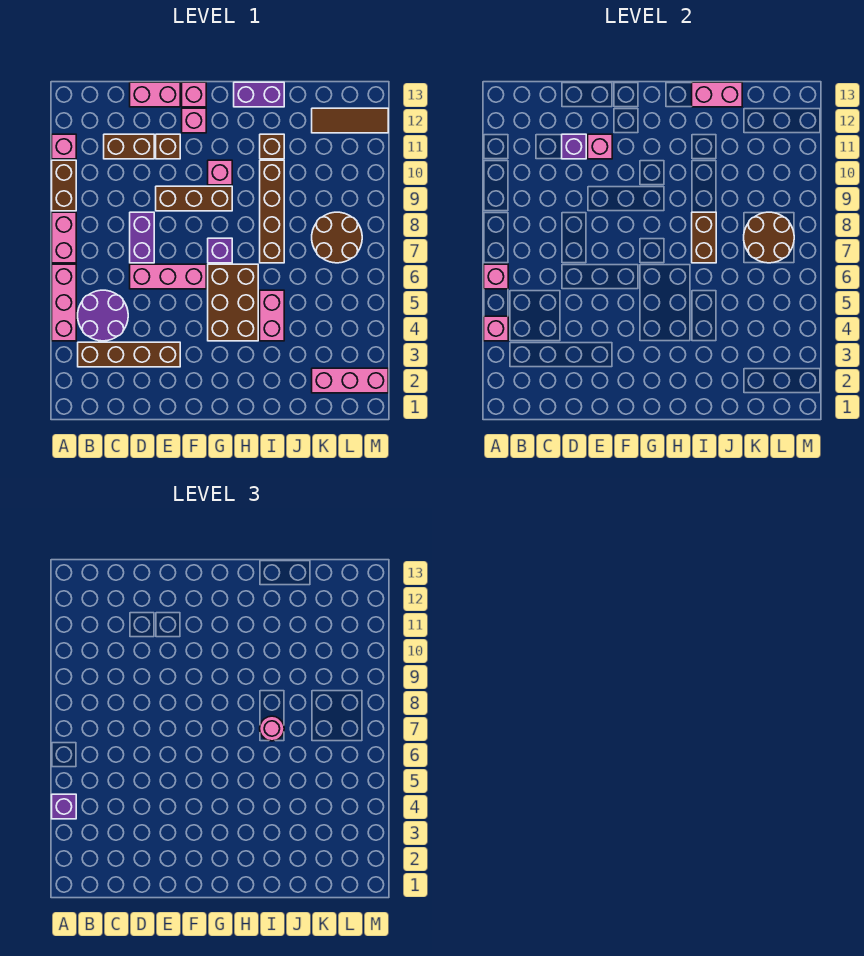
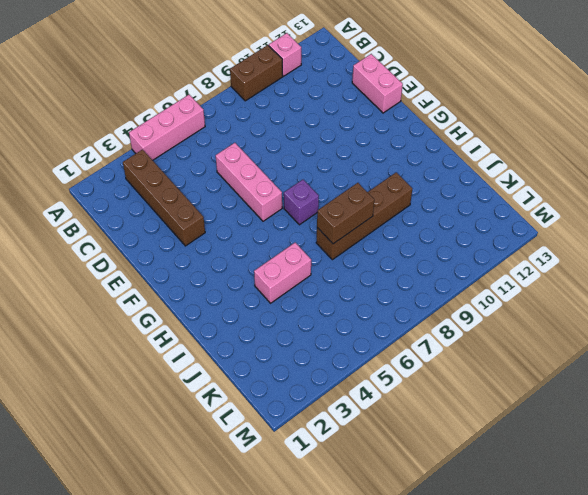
none -> pink 1x2 brick [52,212,76,263]
none -> purple 2x2 round brick [78,290,128,341]
none -> brown 1x2 brick [104,134,154,159]
none -> purple 1x2 brick [130,212,154,263]

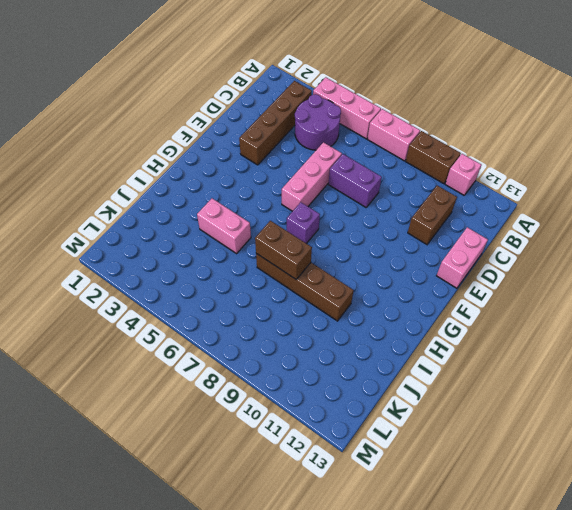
none -> brown 1x3 brick [156,186,232,211]
none -> brown 1x1 brick [156,134,180,159]
none -> pink 1x1 brick [182,108,206,133]
none -> pink 1x1 brick [182,82,206,107]

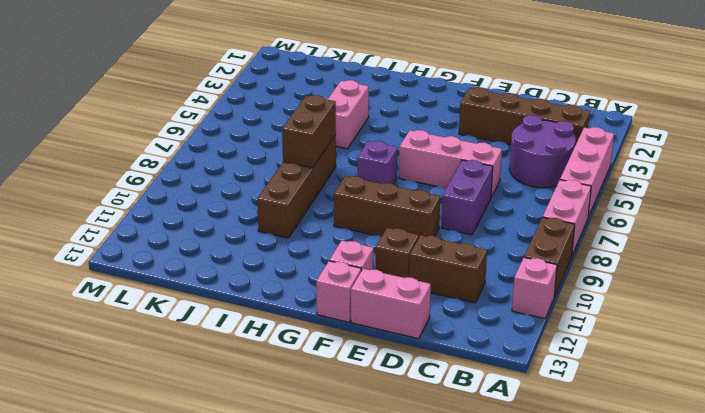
none -> brown 2x3 brick [208,264,258,341]
none -> pink 1x1 brick [208,160,232,185]
none -> purple 1x2 brick [234,82,284,107]
none -> brown 1x1 brick [260,134,284,159]

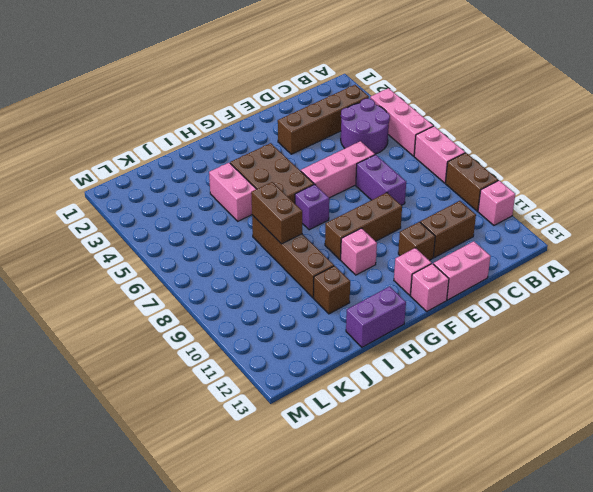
none -> pink 1x3 brick [312,368,388,393]
none -> brown 2x2 round brick [312,212,362,263]
none -> brown 1x3 tile [312,108,388,133]
none -> pink 1x1 brick [484,316,508,341]

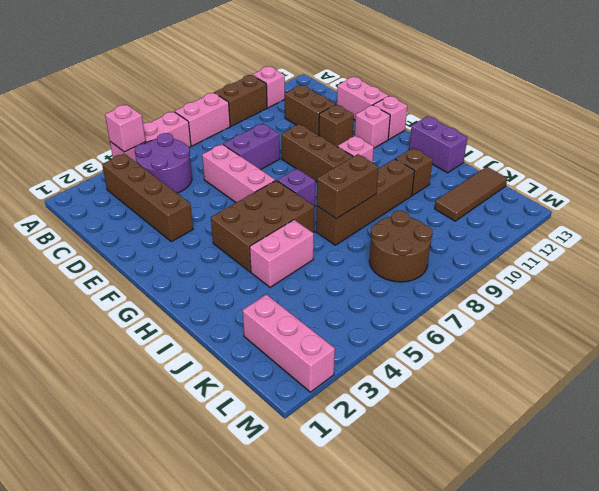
brown 1x3 tile [435,167,507,221] -> brown 1x3 tile turned to [312,108,388,133]
none -> pink 1x1 brick [484,264,508,289]
none -> purple 1x1 brick [562,134,586,159]
none -> pink 1x1 brick [588,134,612,159]
none -> pink 1x2 brick [692,82,742,107]

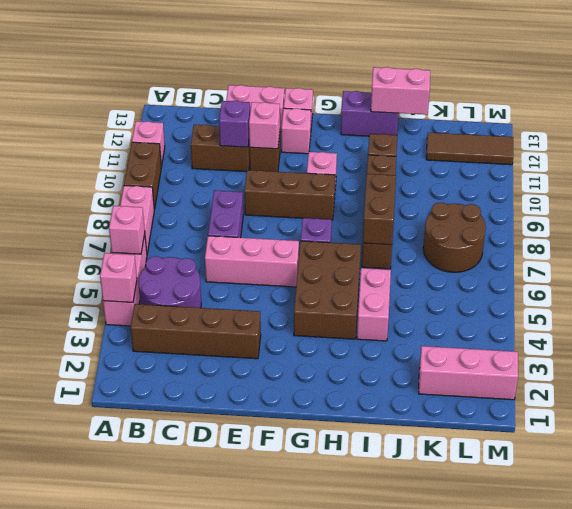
none -> brown 2x2 round brick [744,212,794,263]
none -> purple 1x1 brick [52,794,76,819]
none -> pink 1x1 round brick [260,716,284,741]

